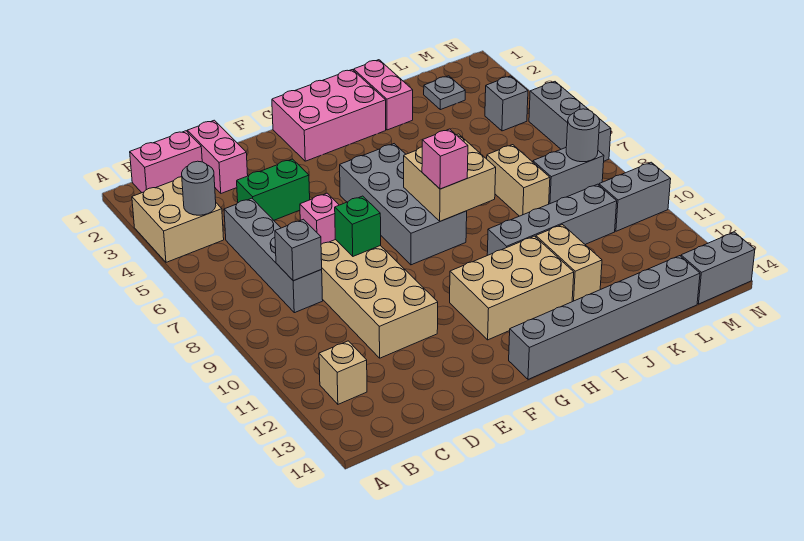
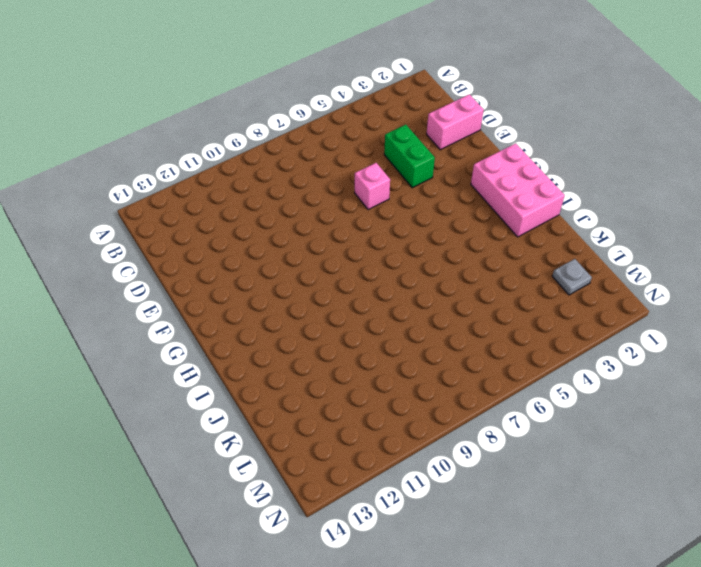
none -> tan 2x2 brick [132,177,224,262]
none -> pink 1x2 brick [130,131,202,193]
none -> tan 1x1 brick [319,341,367,404]

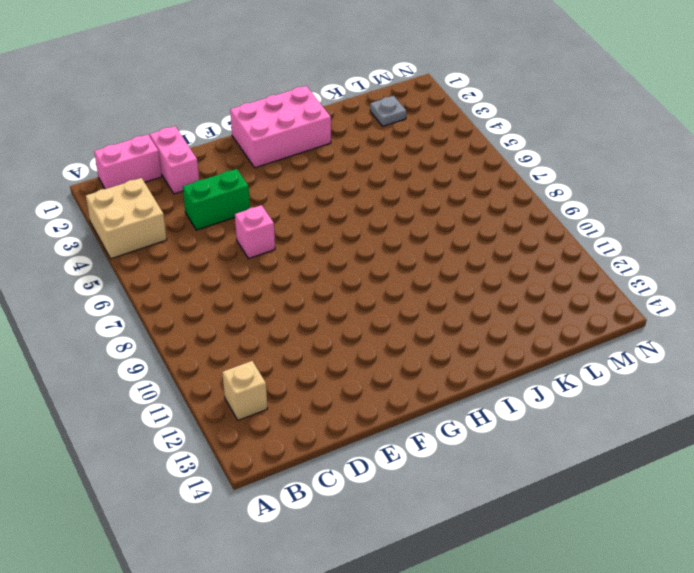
none -> grey 1x4 brick [224,198,323,313]
none -> tan 2x4 brick [321,240,438,358]
none -> grey 2x4 brick [340,144,467,265]

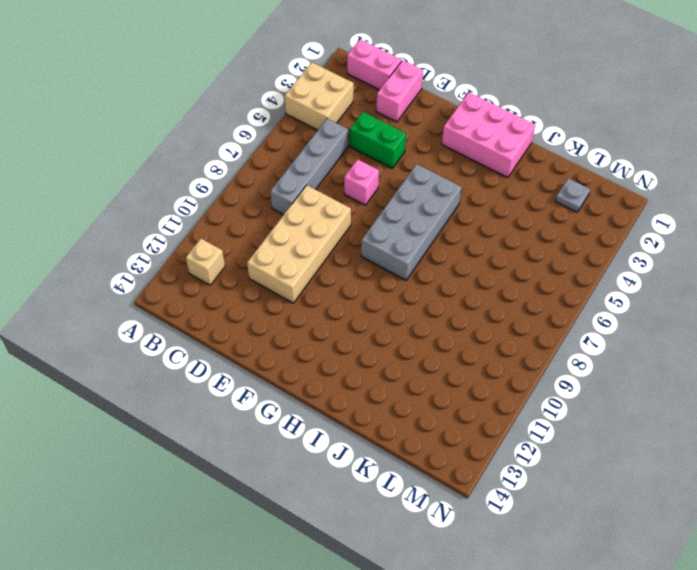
none -> tan 2x3 brick [450,236,574,340]
none -> grey 1x6 brick [509,256,700,379]
none -> grey 1x4 brick [487,184,617,255]

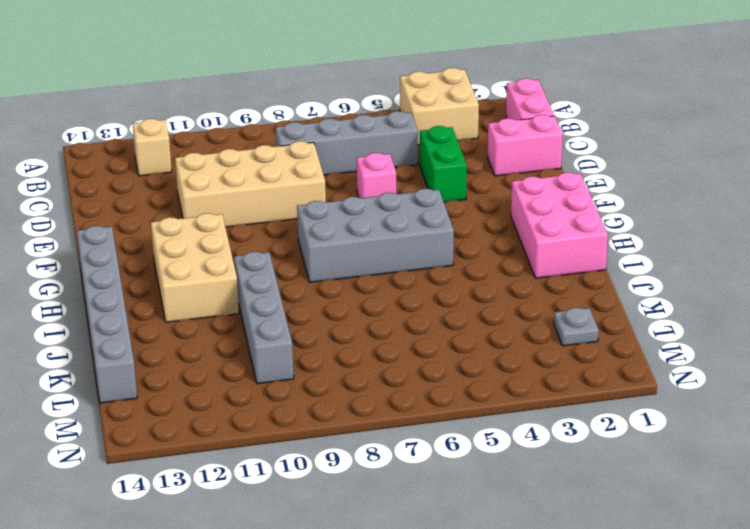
none -> pink 1x2 brick [354,60,413,130]
none -> tan 1x2 brick [536,225,602,302]
none -> tan 1x2 brick [487,145,550,216]

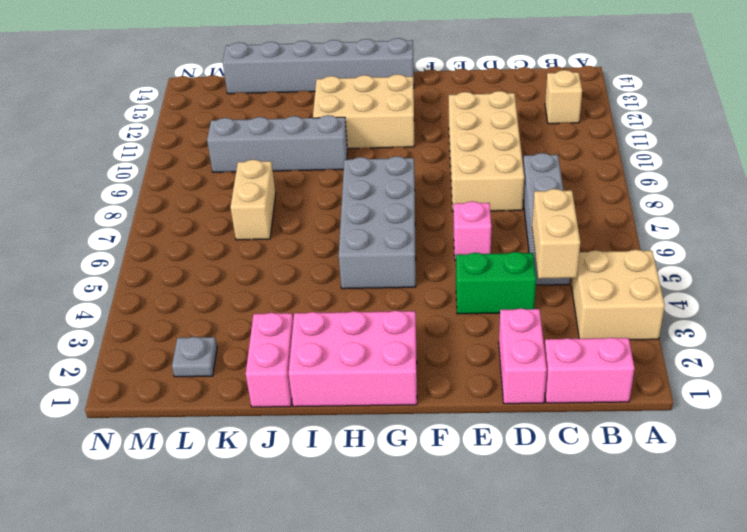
tan 1x2 brick [532,189,580,279] -> tan 1x2 brick moved to [536,225,602,302]
none -> grey 1x2 brick [533,148,604,204]
none -> grey 1x1 brick [485,76,528,131]
none -> grey 1x2 brick [599,162,671,231]

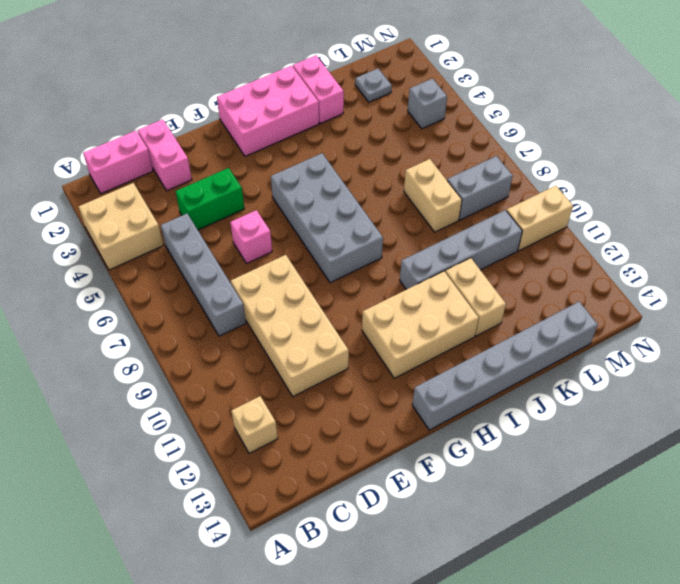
tan 1x2 brick [507,186,573,251] -> grey 1x2 brick [599,162,671,231]
none -> grey 1x2 brick [681,232,755,304]
none -> grey 1x3 brick [529,82,611,161]
none -> grey 1x1 round brick [182,161,216,215]

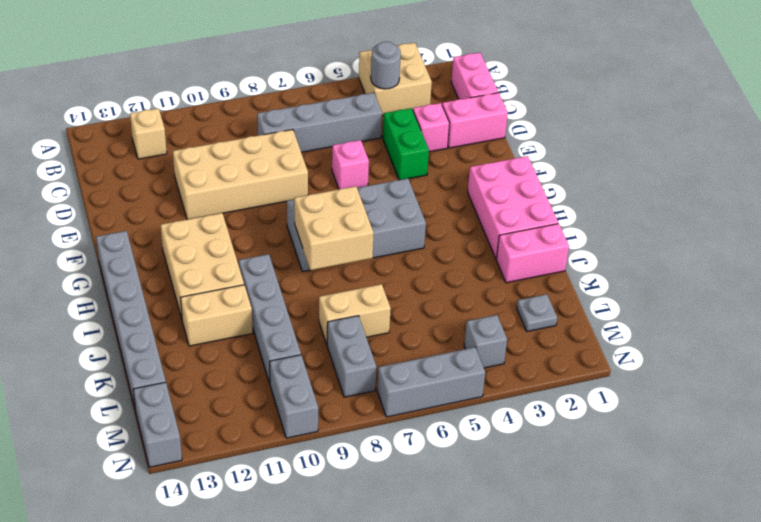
pink 1x1 brick [413,103,449,152] -> pink 1x1 brick moved to [422,129,468,189]
none -> grey 1x1 brick [275,219,322,281]
none -> green 1x1 brick [335,196,381,256]
none -> grey 1x1 round brick [566,109,600,162]

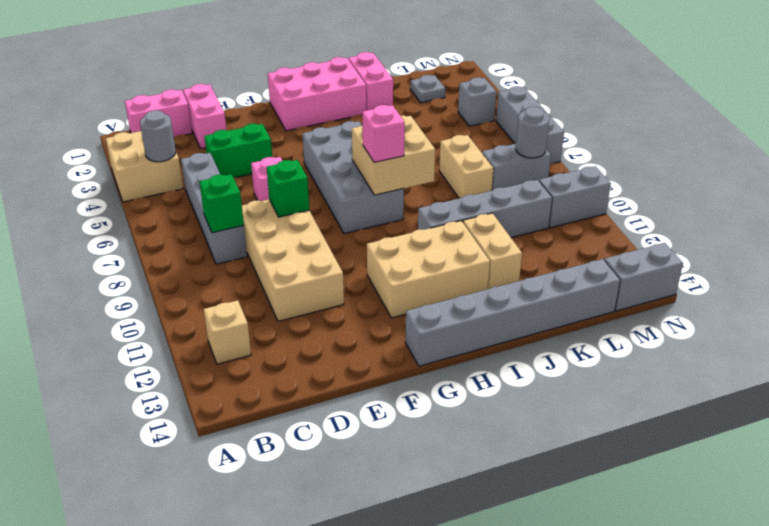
green 1x1 brick [199,174,244,233] -> grey 1x1 brick [275,219,322,281]

